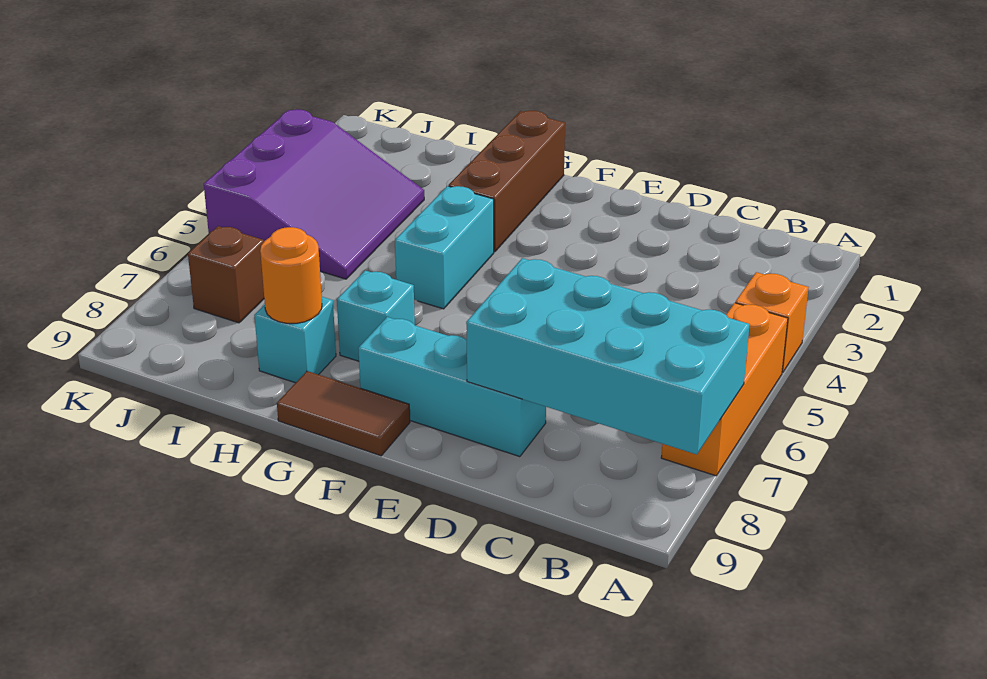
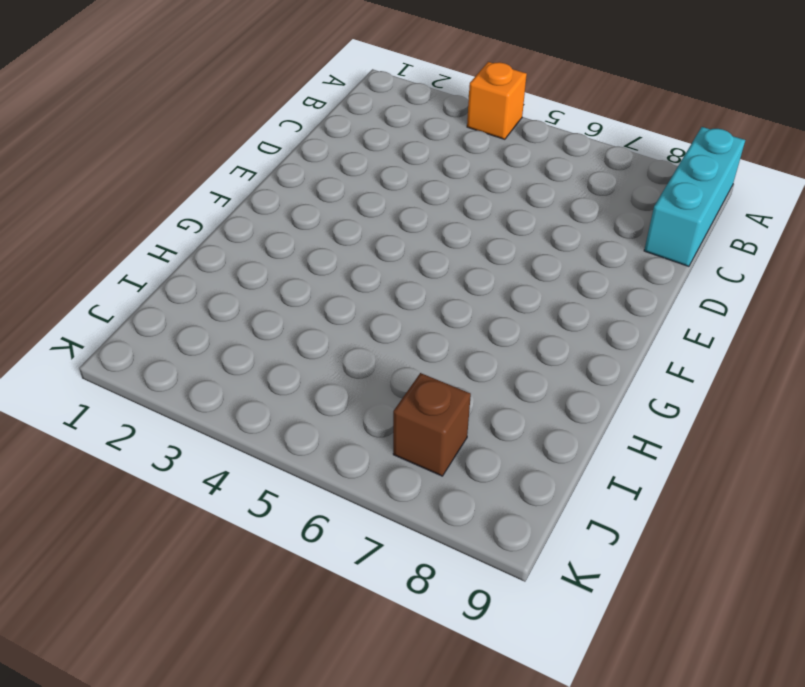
cyan 1x3 brick [644,127,745,266] -> cyan 1x3 brick moved to [358,317,546,457]
none -> orange 1x3 brick [661,303,788,476]
none -> brown 1x2 tile [277,371,410,456]
none -> brown 1x3 brick [449,110,565,252]

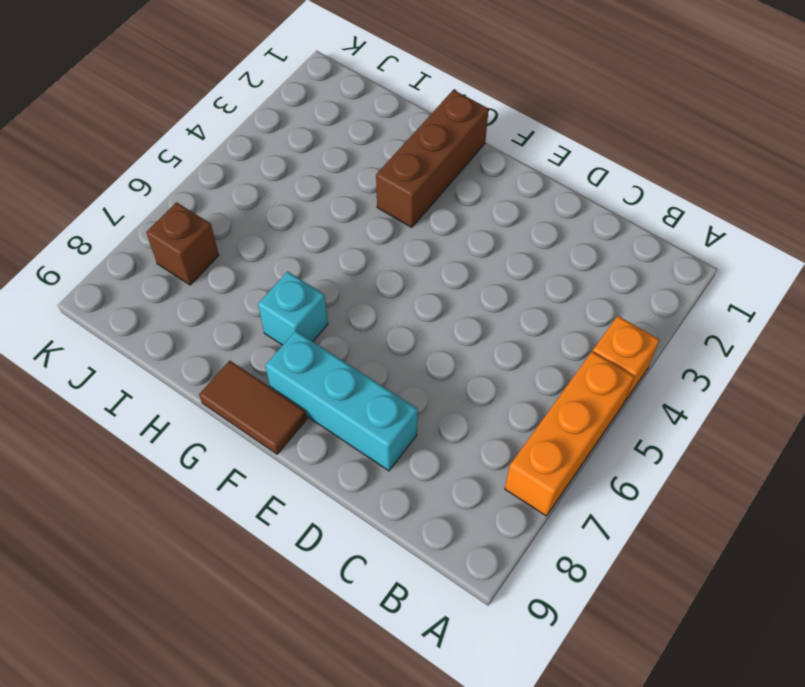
none -> cyan 1x2 brick [395,186,494,309]
none -> cyan 1x1 brick [254,297,336,383]
none -> purple 3x3 slope [204,109,424,279]

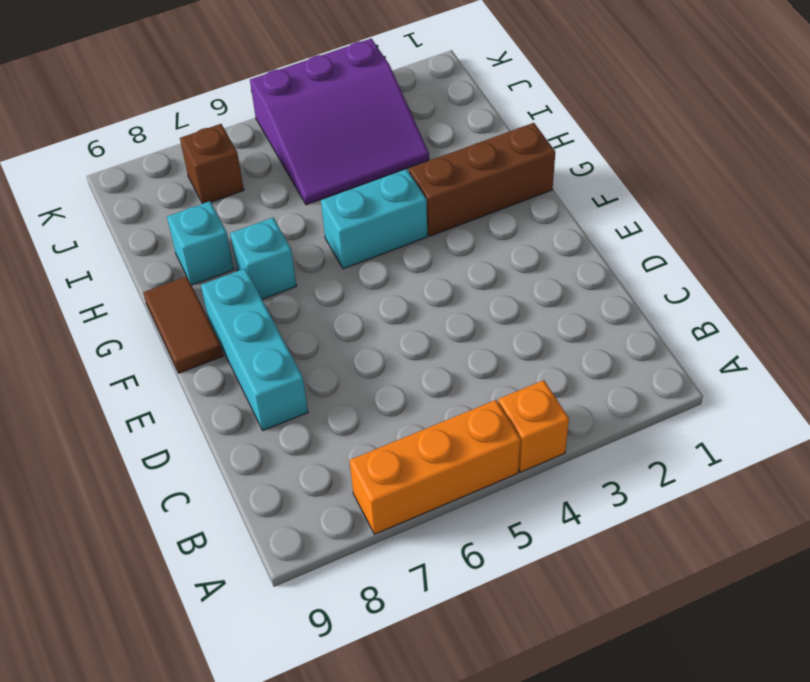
none -> cyan 2x4 brick [466,258,750,454]
none -> orange 1x1 round brick [260,227,322,323]

